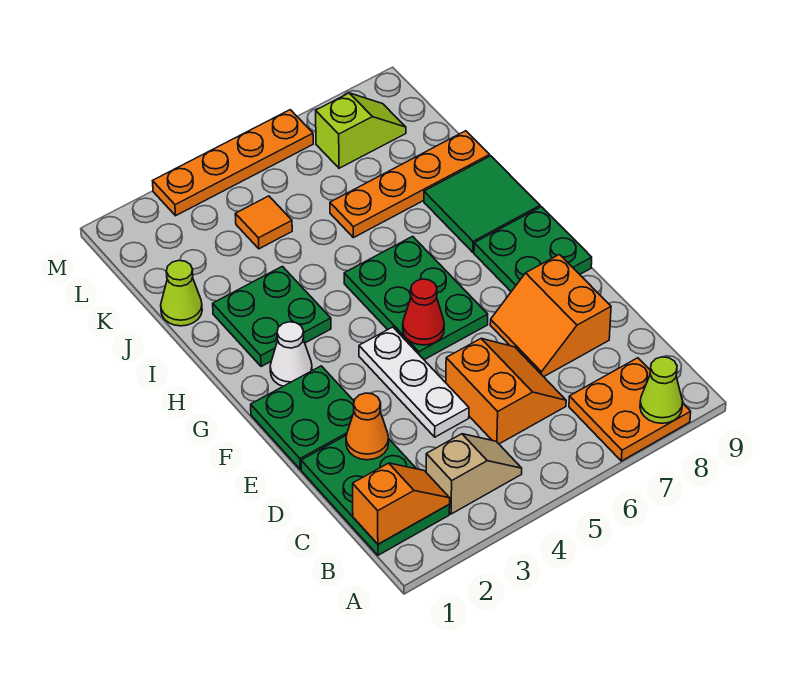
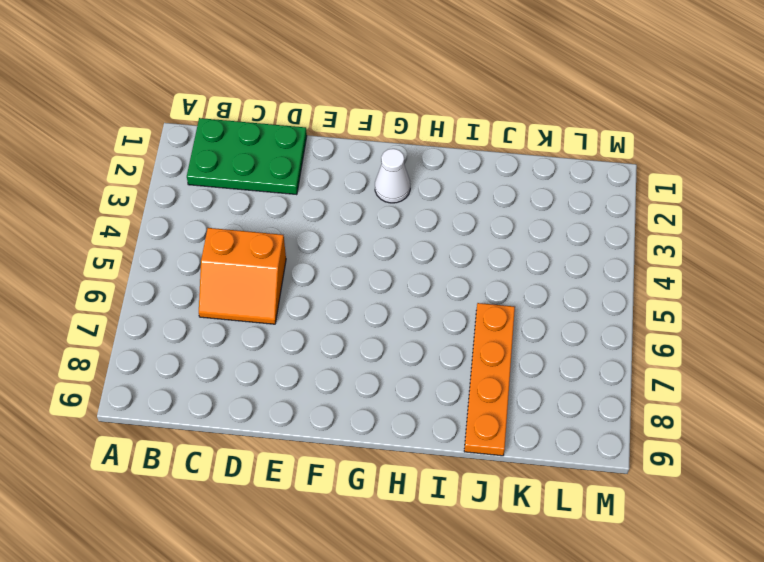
none -> orange 2x2 plate [569,358,691,461]
none -> tan 1x2 slope [426,434,522,514]
none -> white 1x3 plate [359,327,469,437]

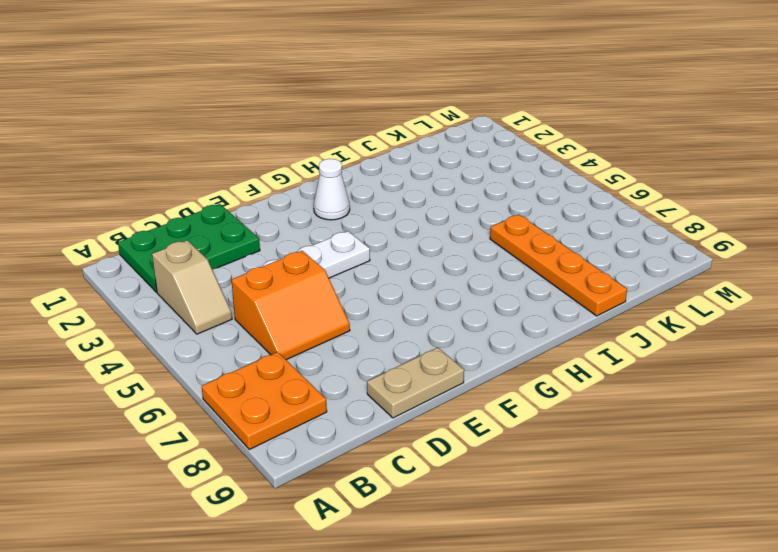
tan 1x2 plate [367,347,464,418] -> none
none -> orange 2x2 slope [490,255,611,377]
none -> green 2x2 plate [251,366,354,469]
none -> green 2x3 plate [344,236,488,360]

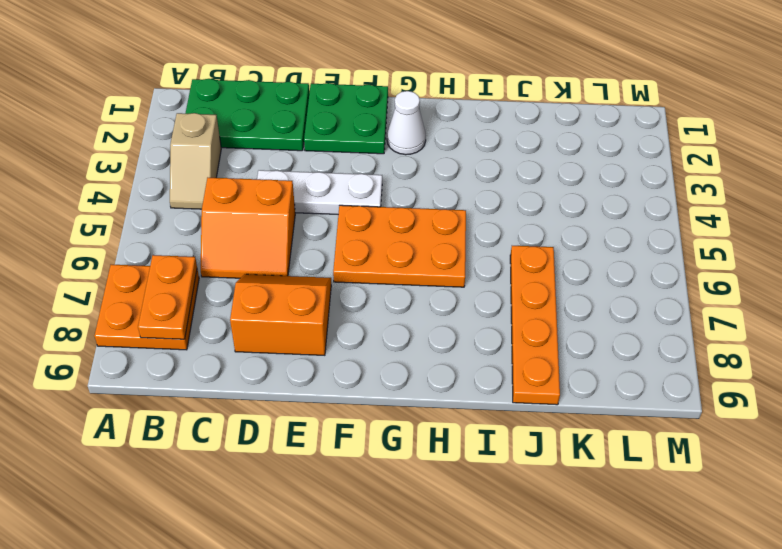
orange 1x2 plate [138,255,197,339] -> none
orange 2x3 plate [333,205,466,287] -> green 2x3 plate [344,236,488,360]
none -> green 2x2 plate [474,207,592,291]
none -> green 2x2 plate [213,266,331,367]
none -> green 2x2 tile [424,156,540,252]

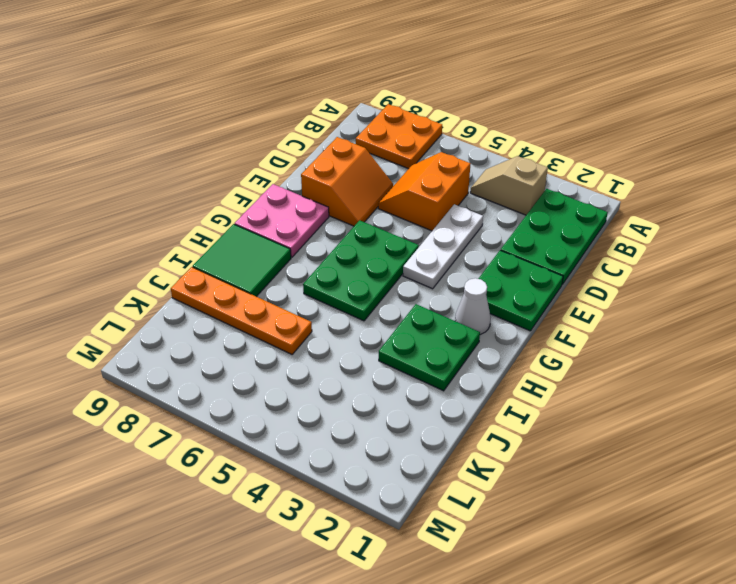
pink 2x2 plate [235,184,329,257] -> green 2x2 plate [474,207,592,291]
none -> lime 1x1 cone [161,260,202,326]
none -> orange 1x1 tile [235,196,292,249]
none -> lime 1x2 slope [316,93,406,168]

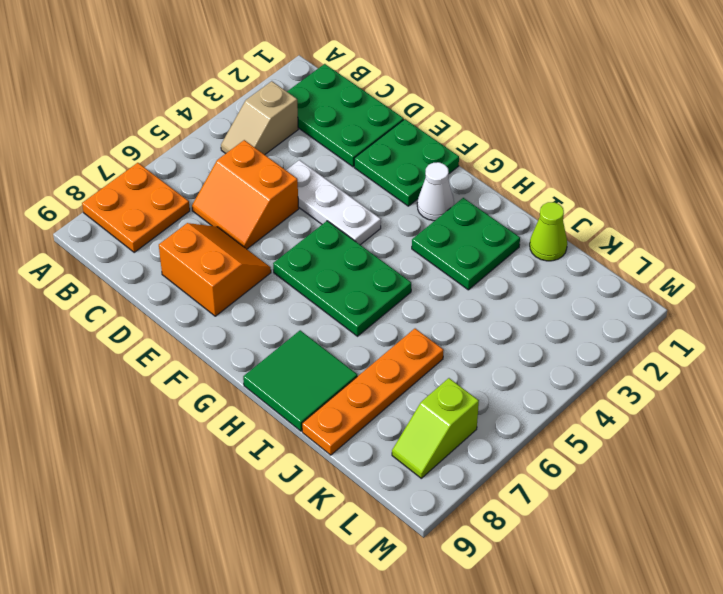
none -> green 2x2 plate [474,207,592,291]
none -> orange 1x1 tile [235,196,292,249]
none -> orange 1x4 plate [153,110,313,216]

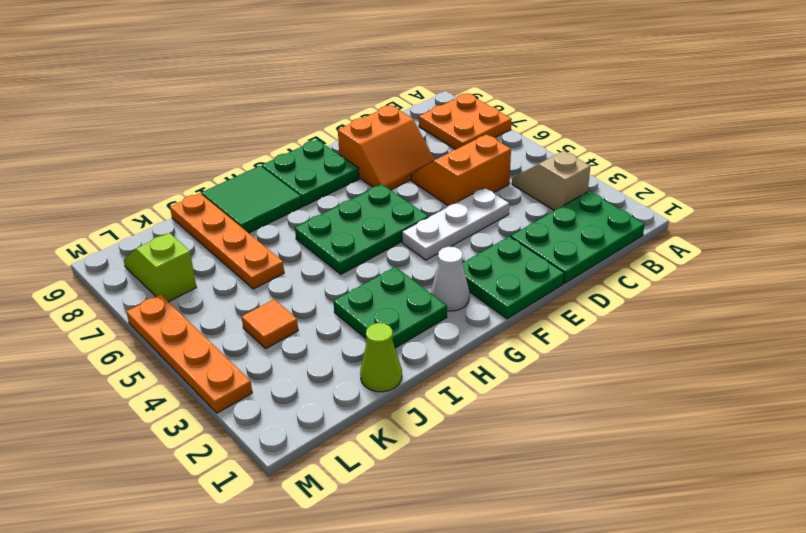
none -> lime 1x1 cone [640,357,683,423]
none -> orange 1x2 slope [353,463,450,544]
none -> orange 1x1 cone [346,393,389,460]

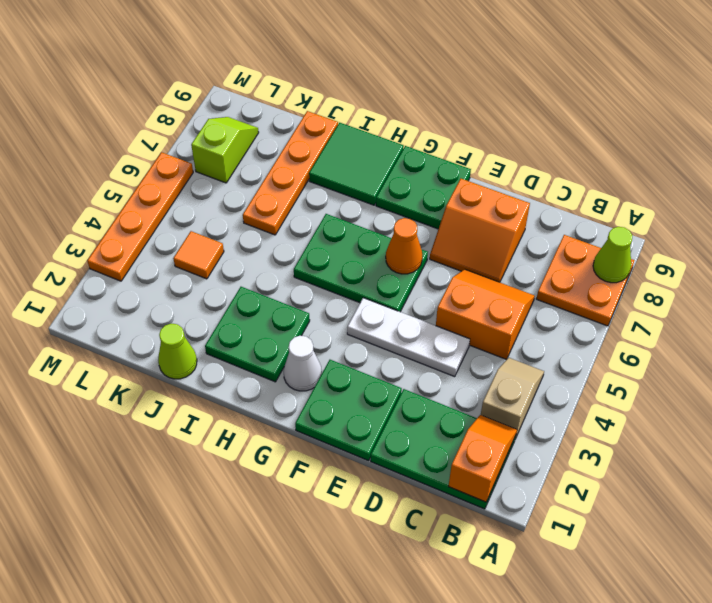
orange 1x1 cone [386,218,422,274] -> orange 1x1 cone moved to [346,393,389,460]
none -> red 1x1 cone [403,279,444,345]

